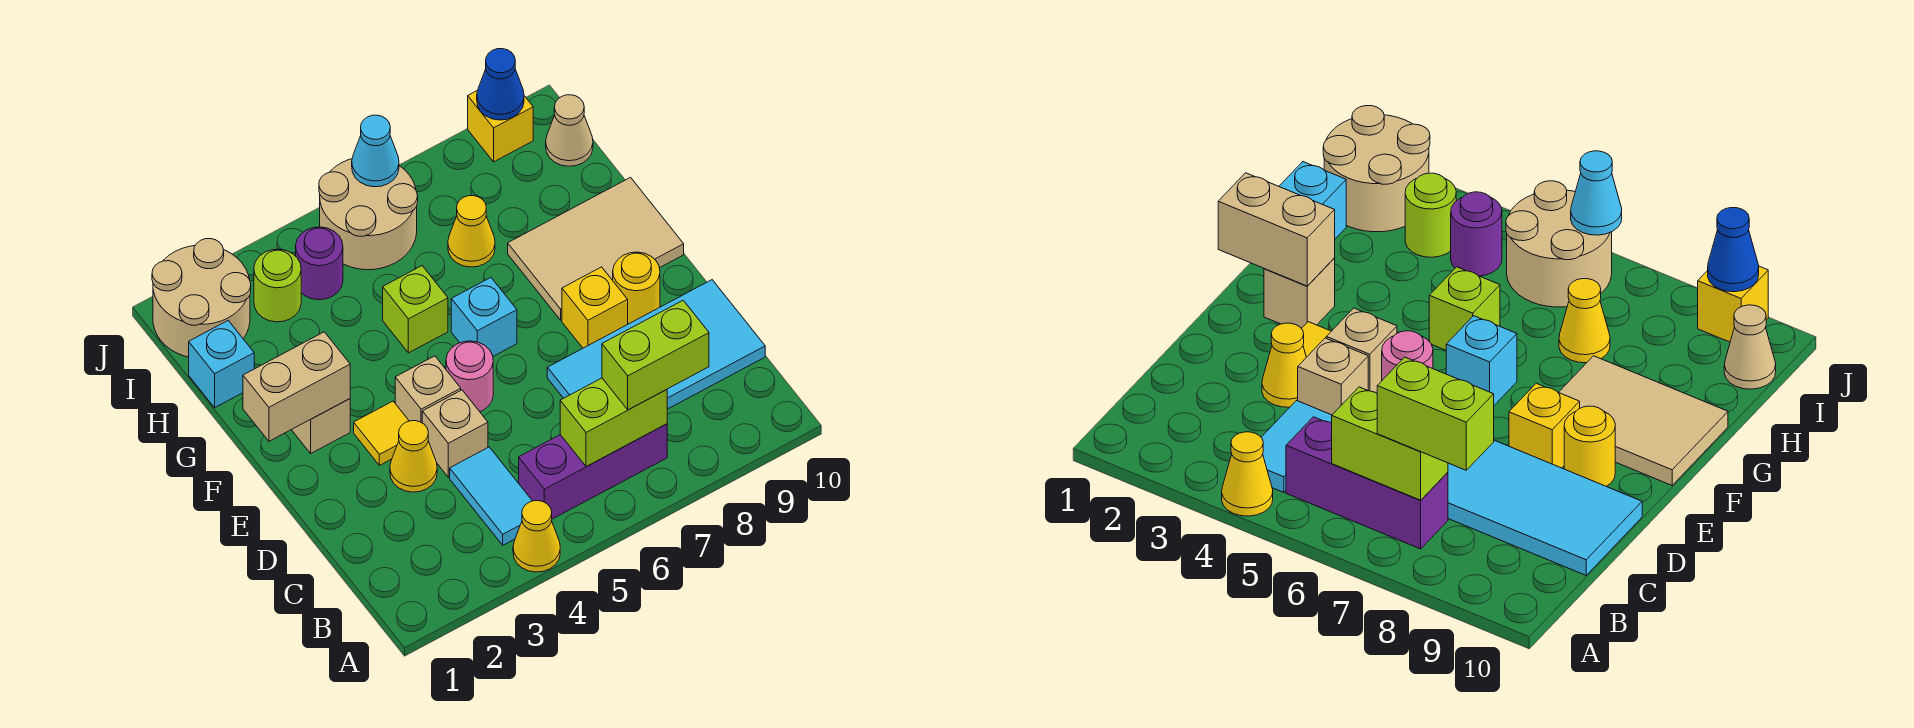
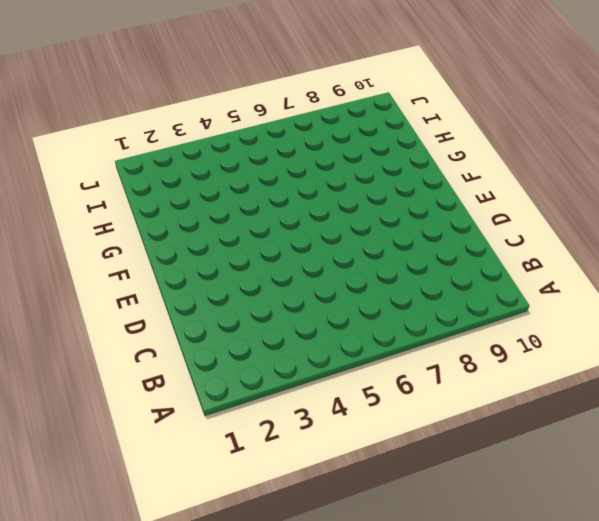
none -> yellow 1x1 cone [513,501,560,572]
none -> cyan 1x2 tile [450,447,532,545]
none -> purple 1x3 brick [519,424,667,519]

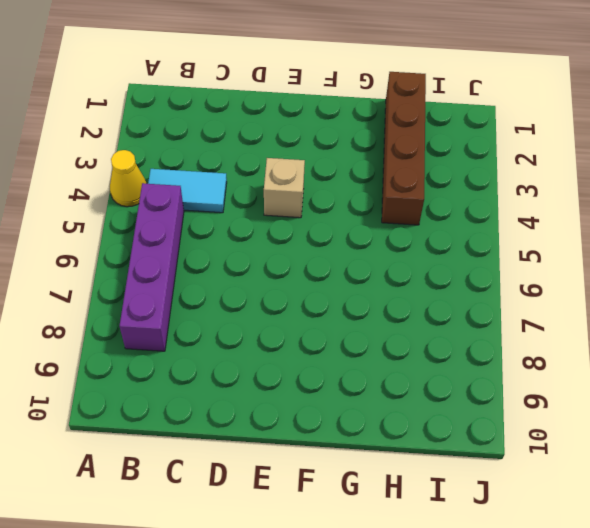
purple 1x4 brick [120,183,184,351] -> purple 1x3 brick [519,424,667,519]
brown 1x4 brick [382,72,426,225] -> cyan 1x1 brick [189,321,254,408]
none -> cyan 2x4 tile [547,280,765,409]
none -> yellow 1x1 cone [390,421,437,492]
none -> tan 1x1 brick [422,390,488,477]

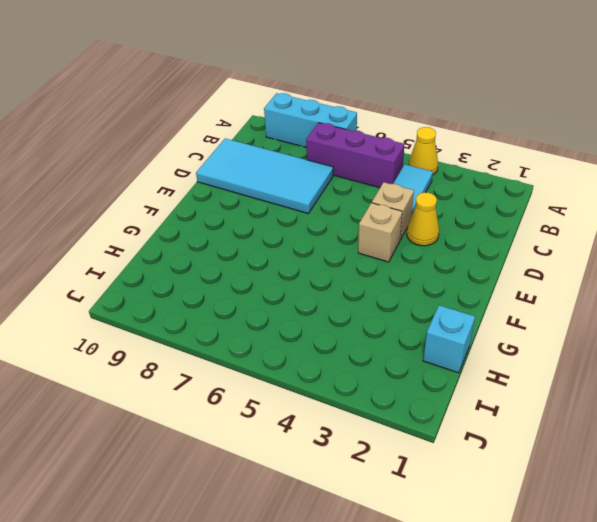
cyan 1x3 brick [264,93,357,148] -> none
none -> yellow 1x1 tile [354,401,409,465]
none -> pink 1x1 round brick [446,341,493,412]
none -> yellow 1x1 brick [562,267,628,348]

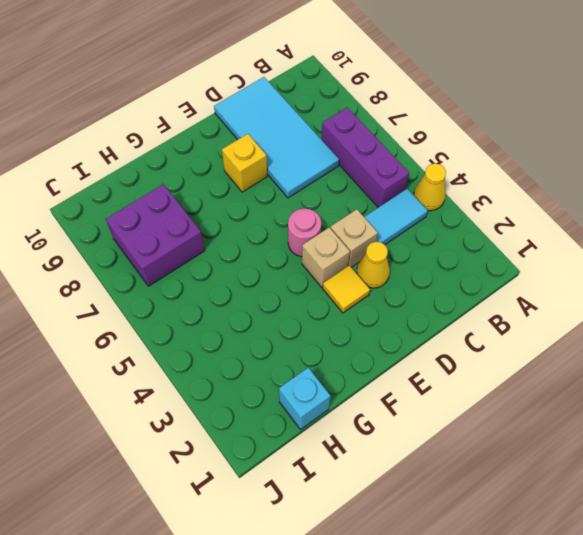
purple 2x2 brick [106,184,205,286] -> yellow 1x1 cone [448,196,495,267]
none -> yellow 1x1 round brick [613,252,660,324]
none -> tan 1x1 brick [292,399,350,453]
none -> cyan 1x1 brick [451,278,517,356]

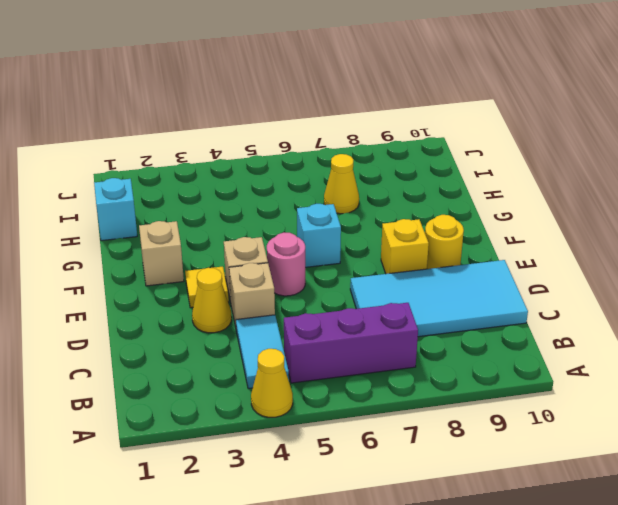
none -> tan 2x3 tile [508,178,684,320]
none -> lime 1x1 brick [383,266,448,353]
none -> tan 2x2 round brick [152,239,251,357]

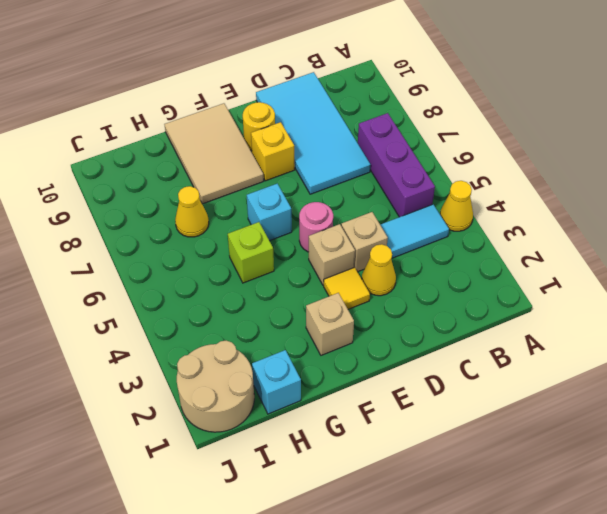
none -> lime 1x1 round brick [254,249,301,322]
none -> purple 1x1 round brick [296,227,343,300]
none -> tan 2x2 round brick [319,159,418,270]

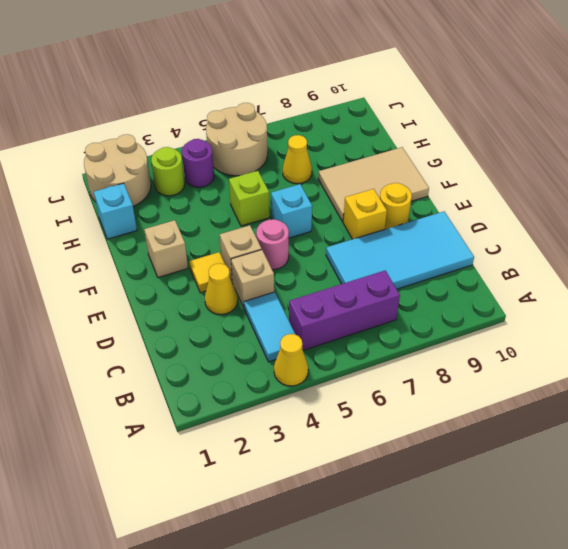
none -> tan 1x1 cone [546,95,593,166]
none -> yellow 1x1 brick [468,90,533,162]
none -> lime 1x2 brick [560,378,667,467]

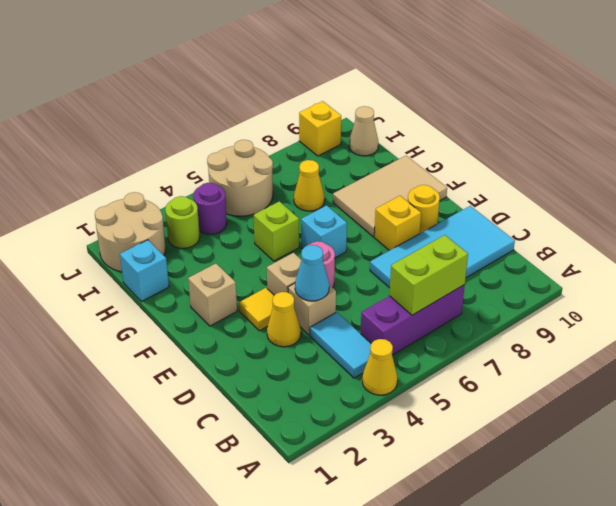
cyan 1x1 cone [295,245,329,301] -> cyan 1x1 cone moved to [352,115,399,187]
none -> tan 1x2 brick [243,332,350,441]
none -> blue 1x1 cone [477,49,524,120]
none -> lime 1x2 brick [602,301,709,410]

